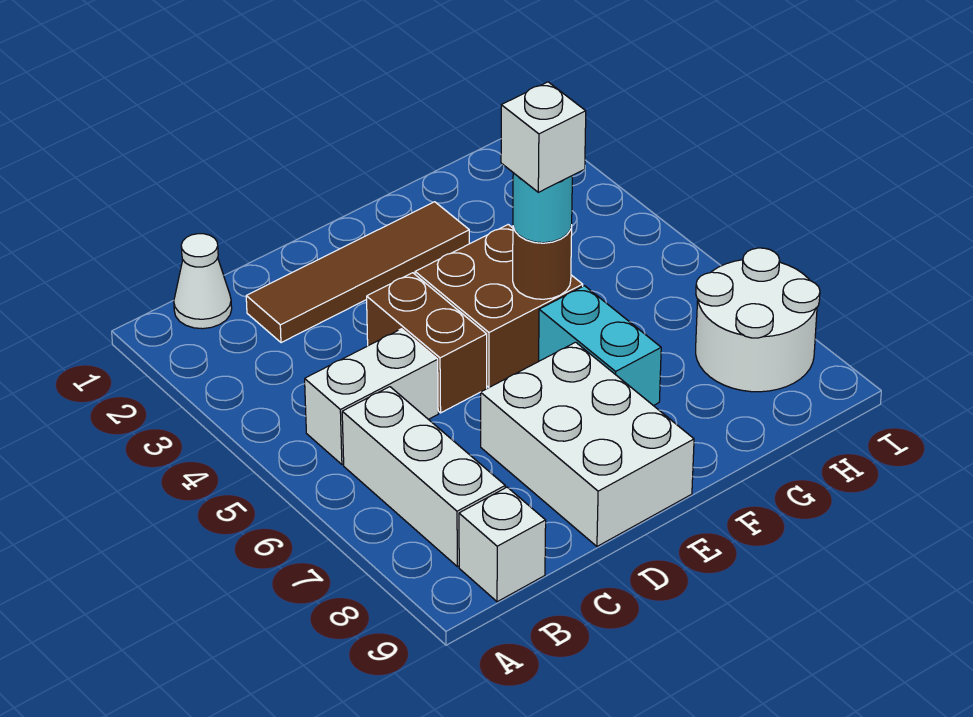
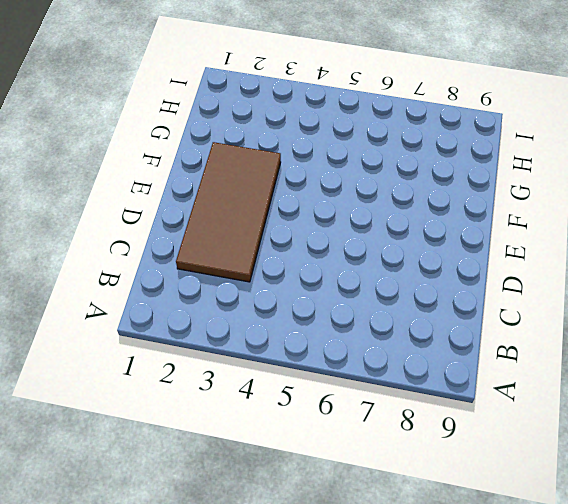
brown 2x4 tile [176,142,281,282] -> brown 1x4 tile [246,202,469,343]
none -> white 1x1 cone [174,234,232,329]
none -> white 1x2 brick [305,329,438,465]
none -> white 1x3 brick [342,387,505,567]

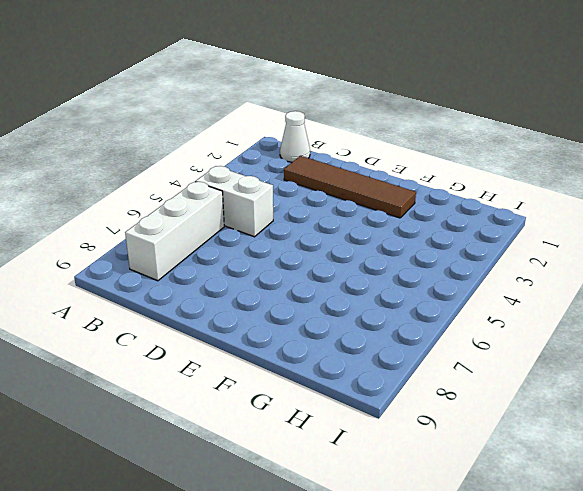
none -> white 1x1 brick [459,487,546,602]
none -> brown 1x2 brick [367,273,487,413]
none -> white 2x3 brick [481,342,694,546]

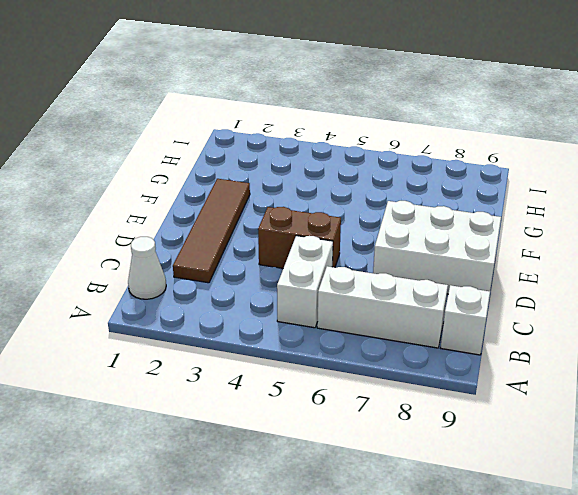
none -> brown 2x2 brick [415,225,583,387]
none -> cyan 1x2 brick [539,286,661,406]
none -> white 2x2 round brick [696,248,820,392]

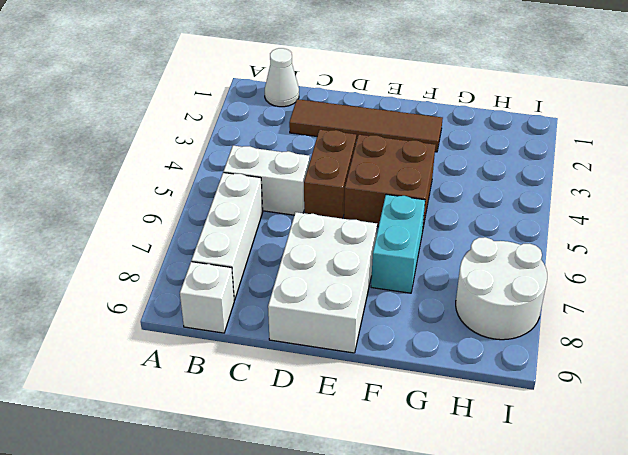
none -> brown 1x1 round brick [513,225,572,299]
none -> cyan 1x1 round brick [513,173,572,243]
none -> white 1x1 brick [501,82,586,192]

